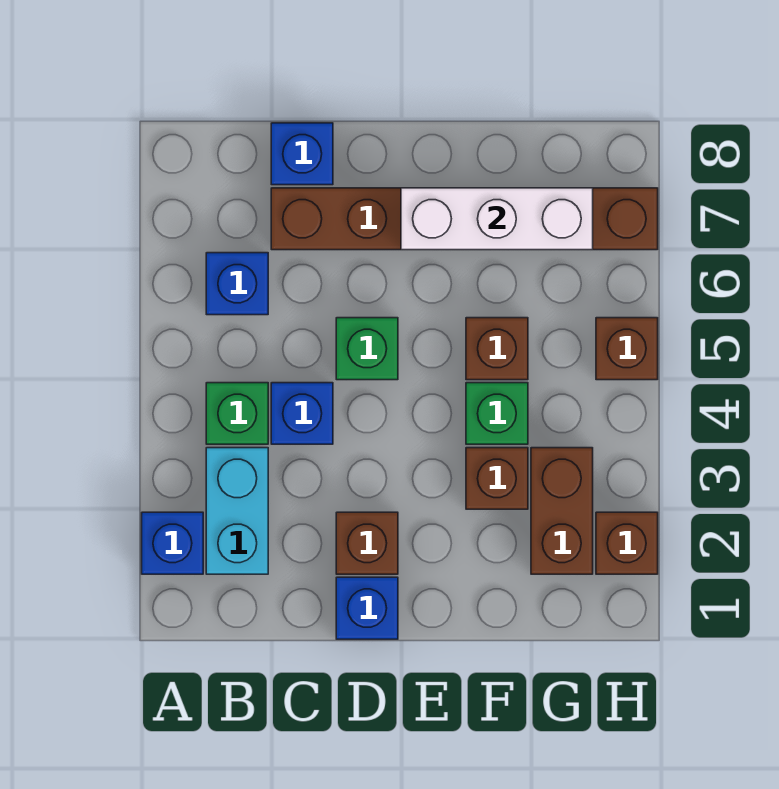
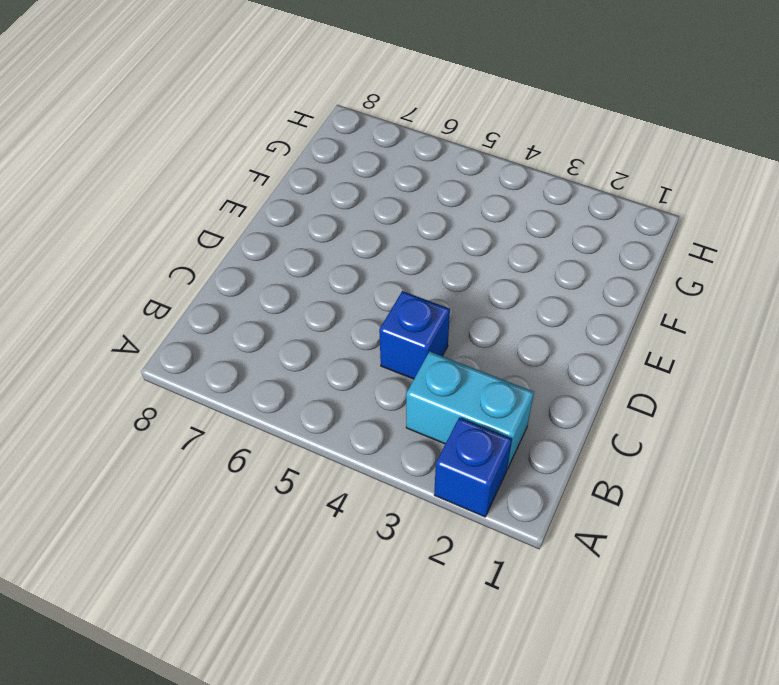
none -> green 1x1 brick [206,383,268,444]
none -> blue 1x1 brick [206,253,268,315]
none -> brown 1x6 brick [271,188,658,250]

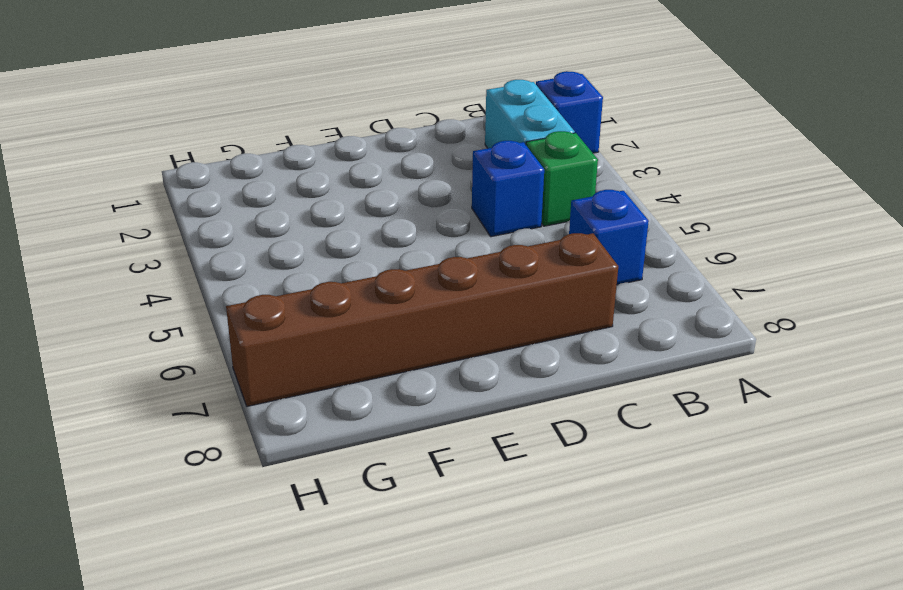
none -> blue 1x1 brick [271,123,333,185]
none -> blue 1x1 brick [336,577,398,639]
none -> brown 1x1 brick [336,512,398,574]

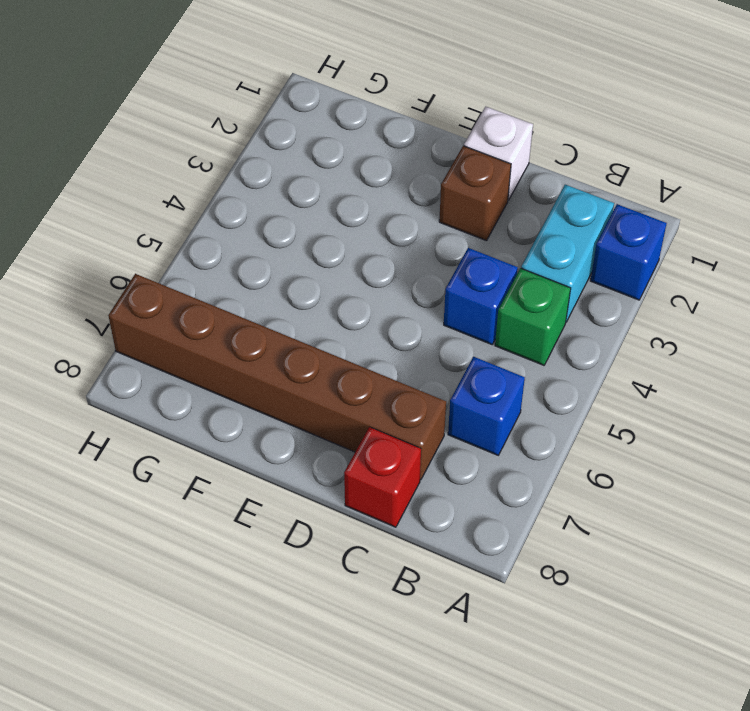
red 1x1 brick [344,427,421,527] -> blue 1x1 brick [271,123,333,185]
white 1x1 brick [464,107,533,200] -> blue 1x1 brick [336,577,398,639]
none -> green 1x1 brick [336,318,398,380]
none -> brown 1x1 brick [466,448,528,509]
none -> green 1x1 brick [466,383,528,444]

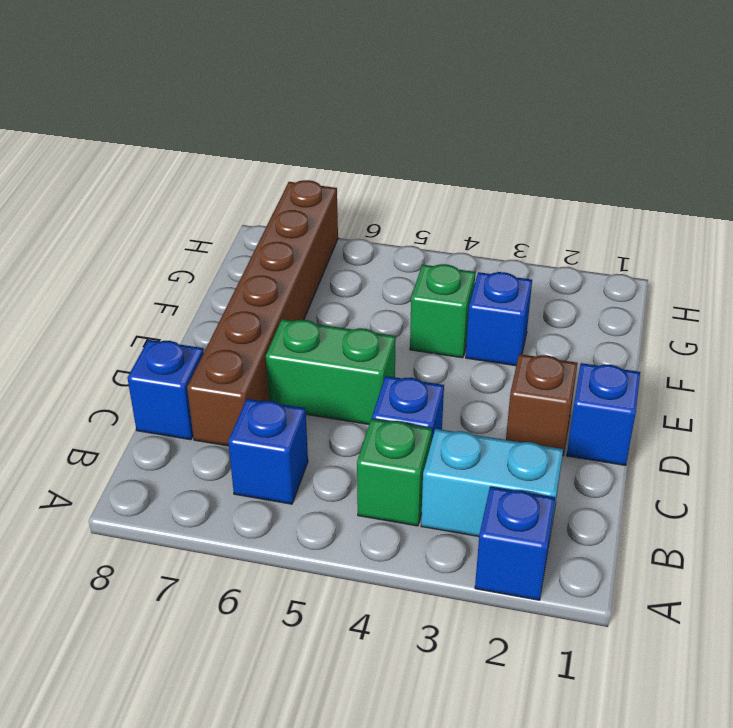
green 1x2 brick [266,319,396,424] -> green 1x1 brick [336,318,398,380]
blue 1x1 brick [466,272,532,366] -> brown 1x1 brick [466,448,528,509]
none -> brown 1x1 brick [466,318,528,380]
none -> brown 1x2 brick [531,448,593,574]
none -> brown 1x1 brick [596,512,658,574]

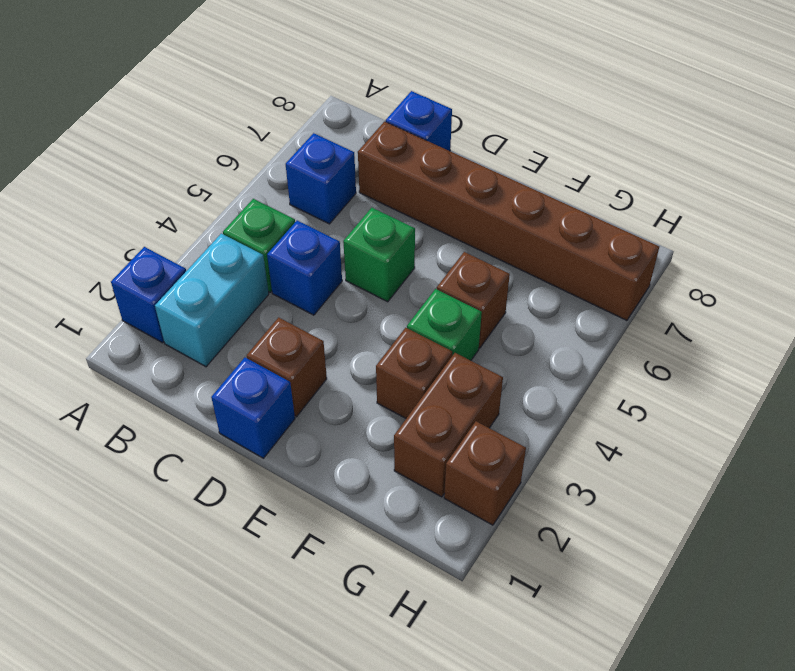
none -> brown 1x1 brick [596,318,658,380]
none -> white 1x3 brick [401,188,593,250]

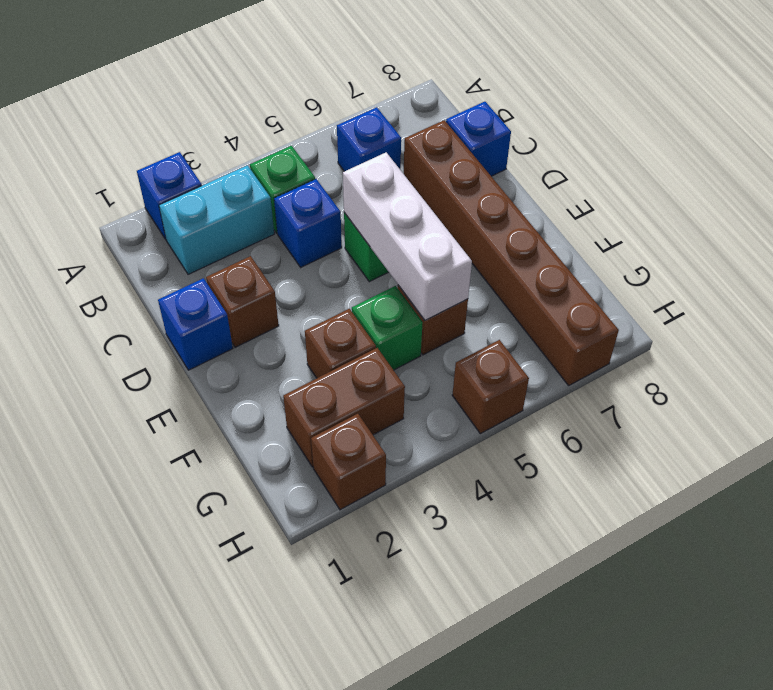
white 1x3 brick [343,152,472,320] -> white 1x3 brick moved to [401,188,593,250]

